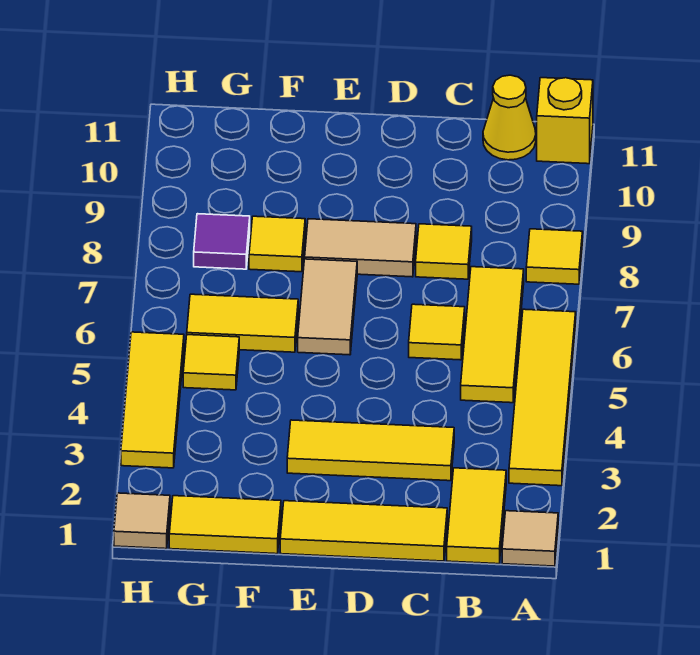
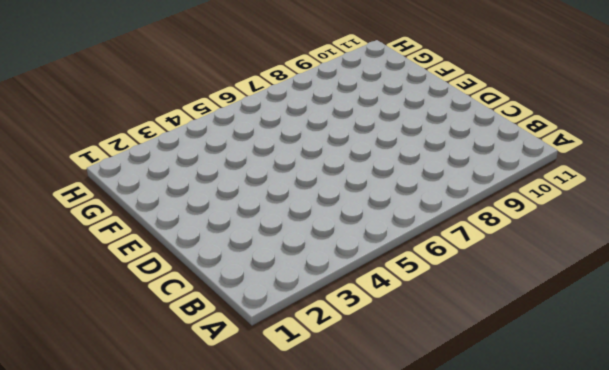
none -> tan 1x1 tile [502,511,558,566]
none -> yellow 1x4 tile [509,309,576,486]
none -> yellow 1x1 tile [526,229,583,284]

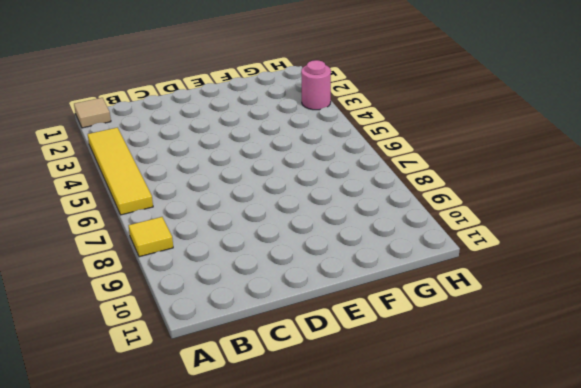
pink 1x1 round brick [301,60,331,110] -> yellow 1x3 tile [121,332,184,468]
none -> yellow 1x1 brick [537,78,593,164]
none -> yellow 1x2 tile [447,468,506,564]
none -> yellow 1x3 tile [461,267,524,403]

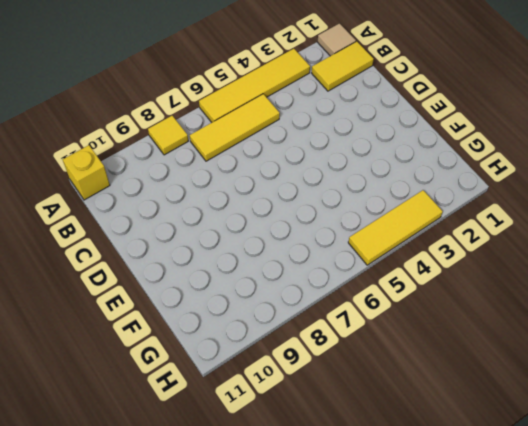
none -> yellow 1x1 cone [483,75,536,160]
none -> yellow 1x3 tile [280,501,447,561]
none -> yellow 1x3 tile [287,420,454,481]

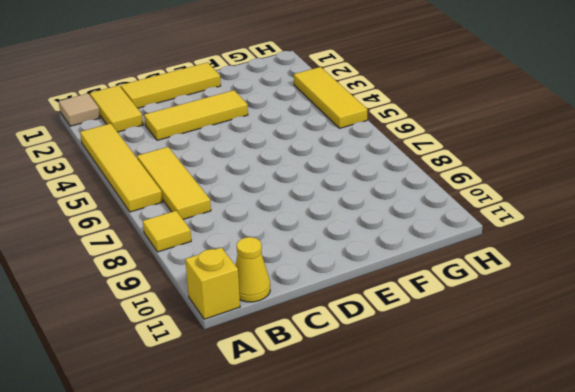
none -> yellow 1x1 tile [409,304,465,360]
none -> yellow 1x1 tile [416,224,472,279]
none -> tan 1x2 tile [305,219,416,277]

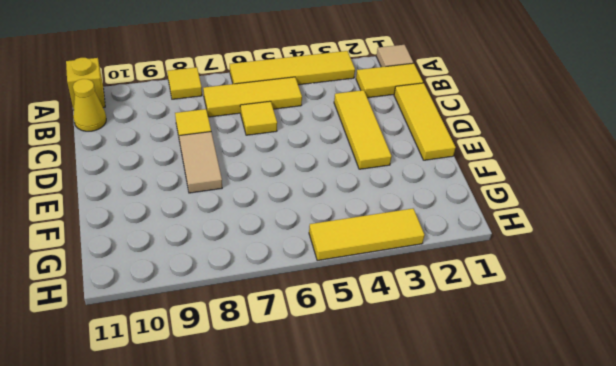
none -> tan 1x2 tile [298,259,357,355]
none -> yellow 1x2 tile [169,496,281,554]
none -> yellow 1x2 tile [187,294,298,352]

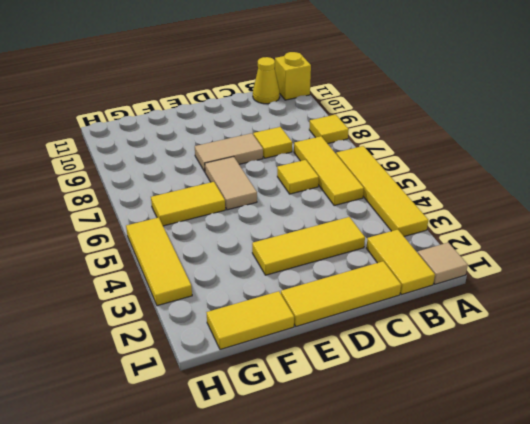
none -> yellow 1x1 tile [249,216,305,272]
none -> yellow 1x1 tile [183,335,239,390]
none -> purple 1x1 tile [194,214,250,269]

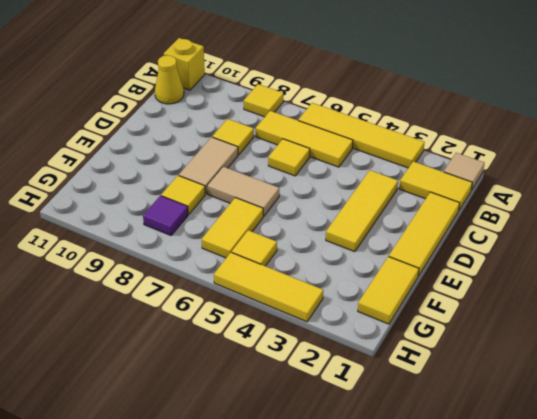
none -> tan 1x1 tile [114,493,170,549]

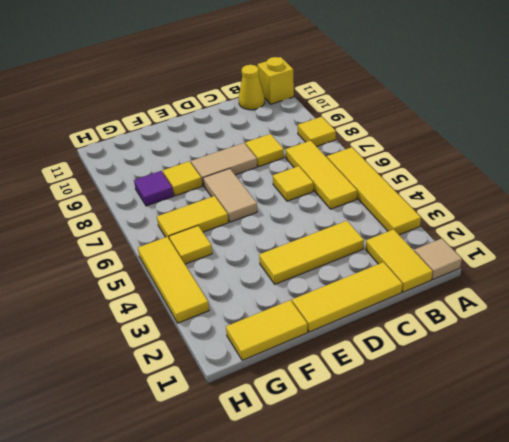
none -> tan 1x1 tile [114,493,170,549]

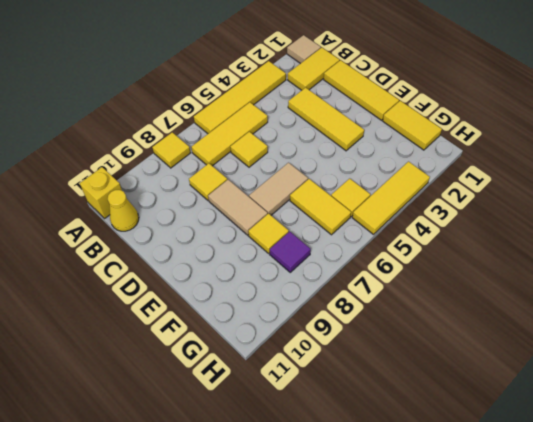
none -> tan 1x1 tile [114,493,170,549]

